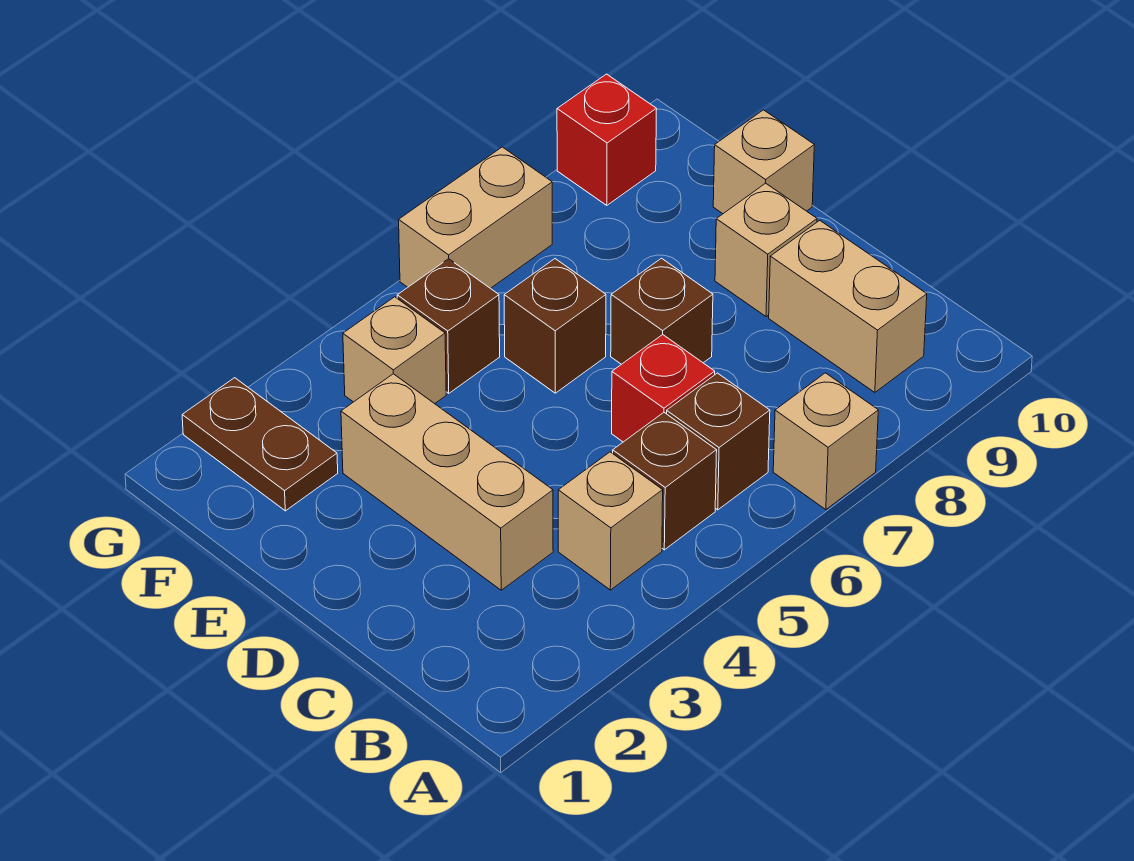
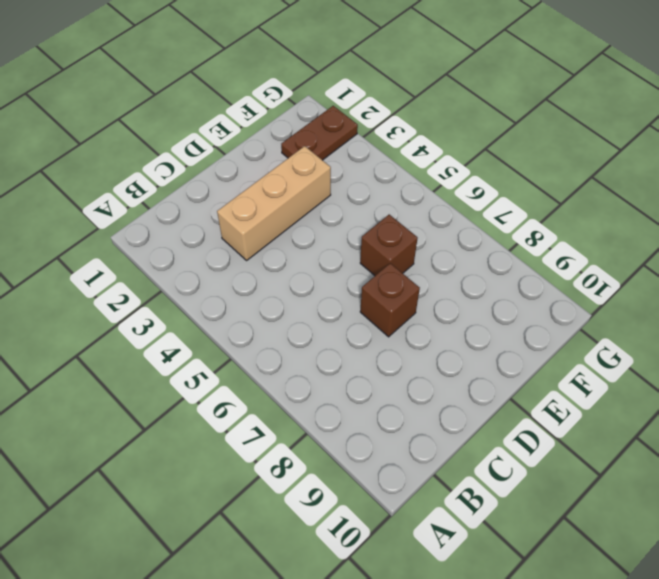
none -> tan 1x1 brick [773,373,878,510]
none -> tan 1x1 brick [558,452,663,590]
none -> brown 1x1 brick [613,413,717,550]

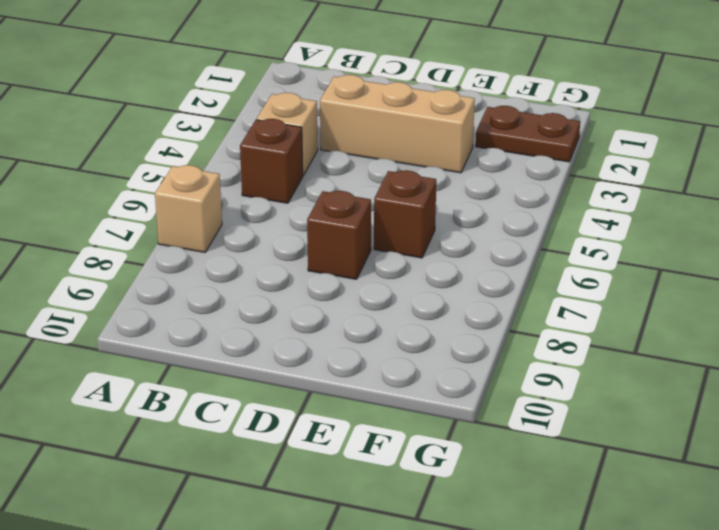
none -> brown 1x1 brick [667,373,770,510]
none -> tan 1x2 brick [769,220,927,392]
none -> red 1x1 brick [612,335,715,442]

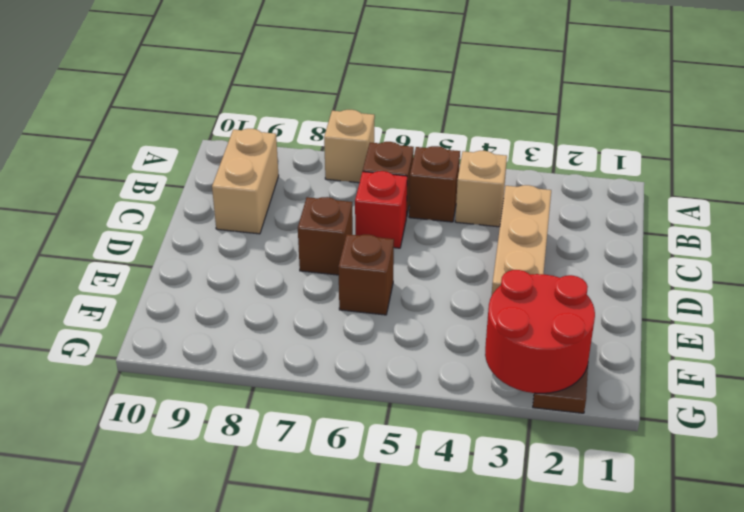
red 2x2 round brick [485,270,595,393] -> none
none -> tan 1x1 brick [715,183,817,317]
none -> tan 1x1 brick [713,110,814,214]
none -> tan 1x1 brick [343,297,446,404]

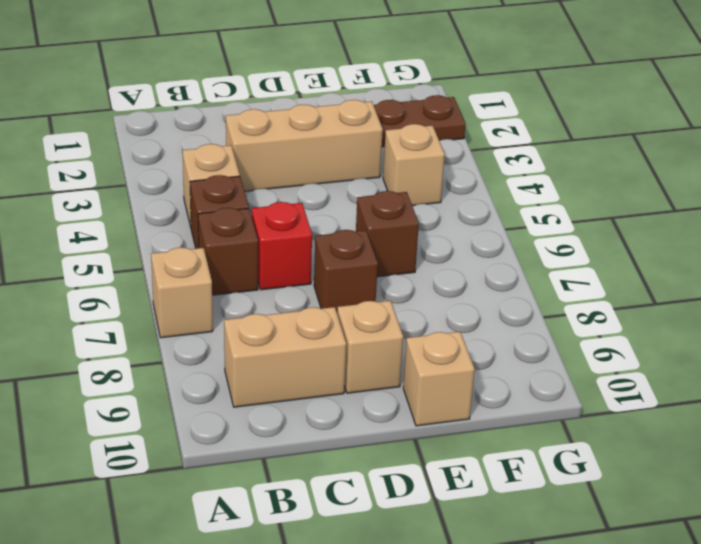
none -> brown 1x1 brick [397,259,500,393]
none -> tan 1x2 brick [399,147,552,288]
none -> red 1x1 brick [557,74,657,205]

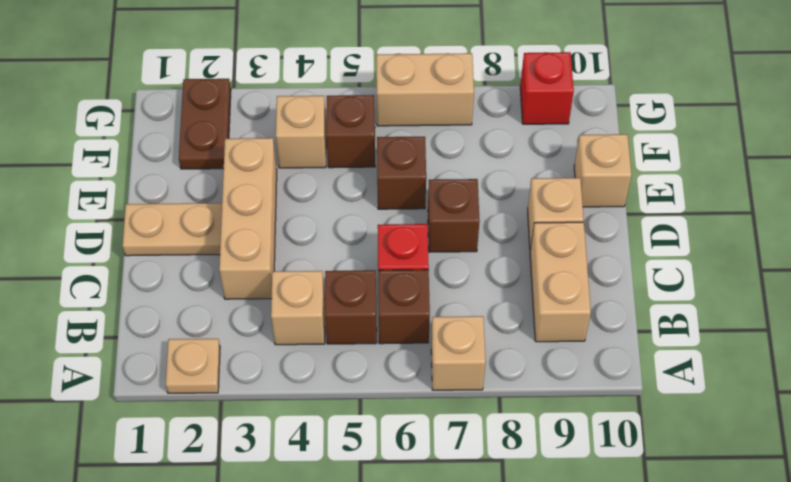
tan 1x1 plate [166,339,220,393] -> none
tan 1x2 plate [123,203,222,256] -> none

